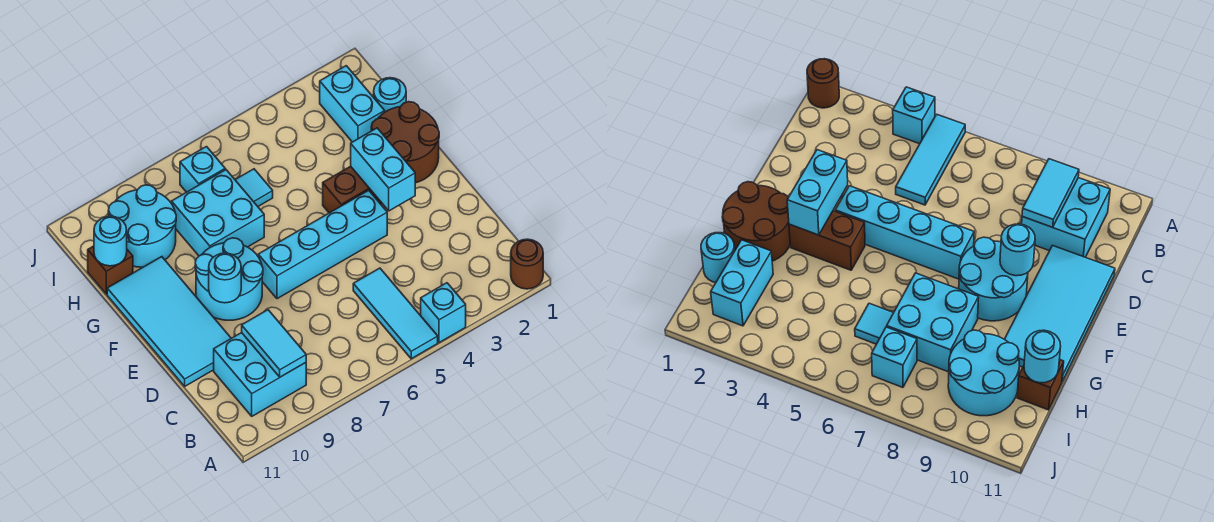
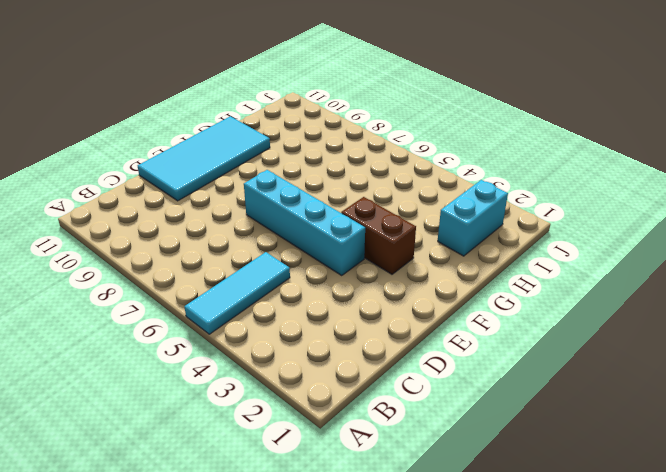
none -> brown 1x1 round brick [511,239,543,289]
none -> cyan 1x1 brick [421,283,466,343]
none -> cyan 2x2 brick [214,333,306,416]

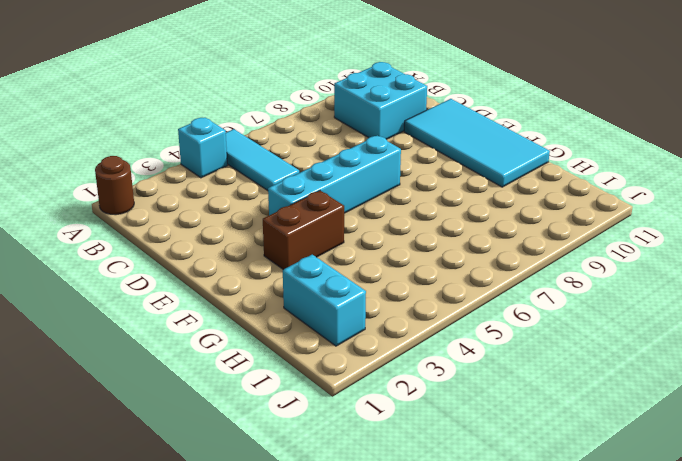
none -> cyan 2x2 round brick [195,238,263,320]
none -> brown 2x2 round brick [371,102,439,183]
none -> cyan 2x2 brick [172,170,264,256]

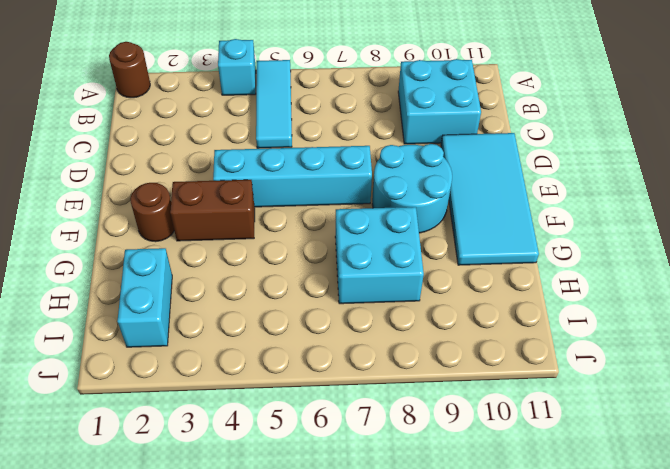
brown 1x1 round brick [130,183,174,242] -> brown 2x2 round brick [371,102,439,183]
none -> cyan 1x1 round brick [374,78,406,112]
none -> cyan 1x1 tile [235,169,273,206]
none -> cyan 2x2 round brick [108,185,176,267]

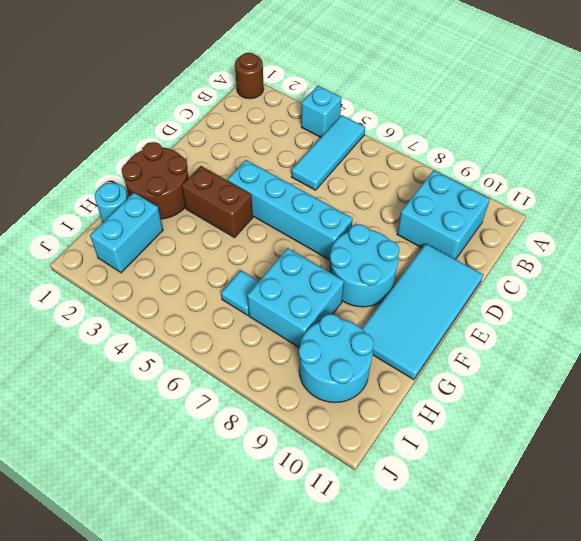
none -> brown 1x1 brick [88,246,133,294]
none -> cyan 1x1 brick [180,147,225,192]
none -> cyan 1x2 tile [242,310,306,377]

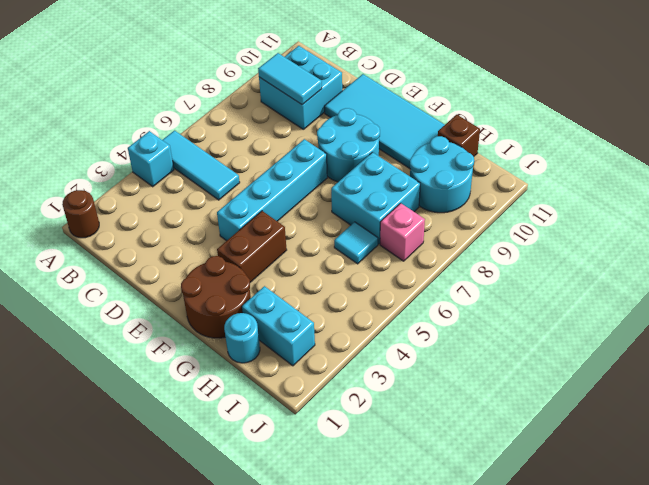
pink 1x1 brick [380,203,425,261] -> cyan 1x1 brick [180,147,225,192]
none -> cyan 1x2 brick [351,128,415,211]
none -> cyan 1x1 round brick [209,253,241,303]
none -> cyan 1x1 round brick [94,216,127,266]

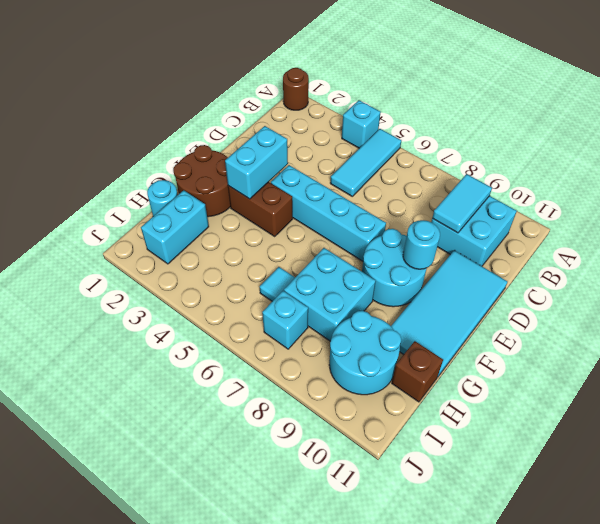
none -> cyan 1x1 round brick [94,216,127,266]

